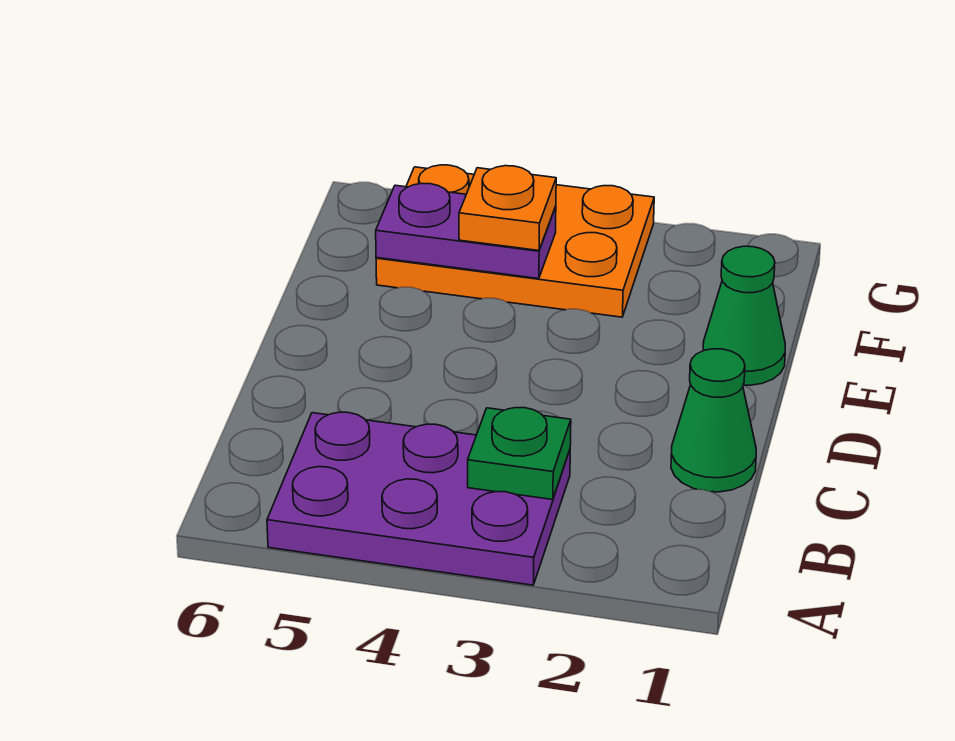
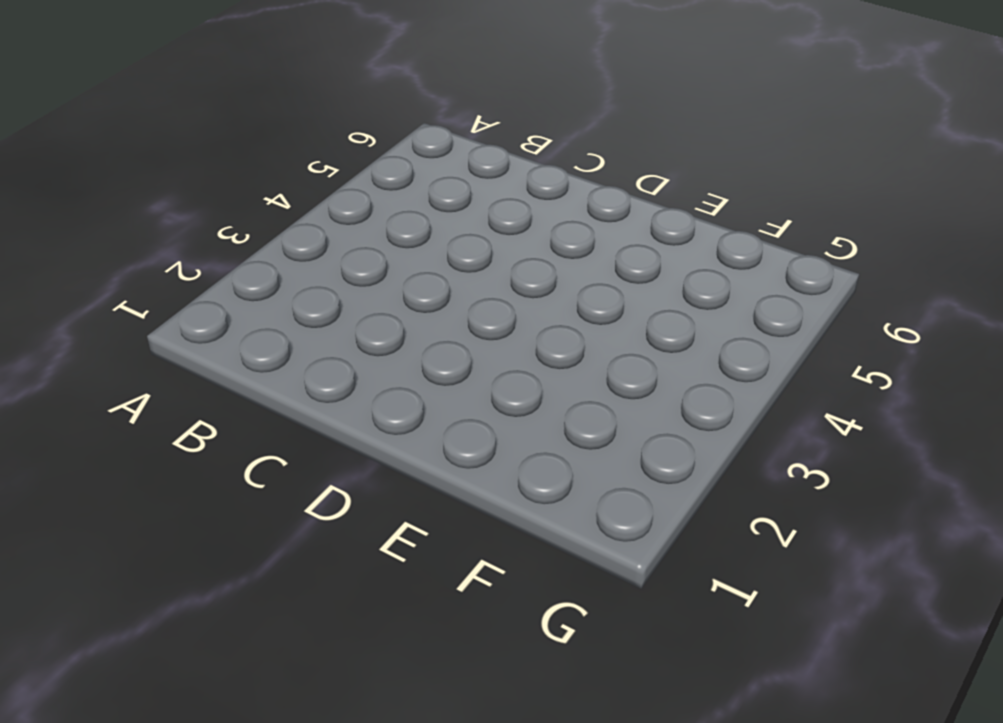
none -> purple 2x3 plate [267,412,570,585]
none -> green 1x1 cone [671,349,756,492]

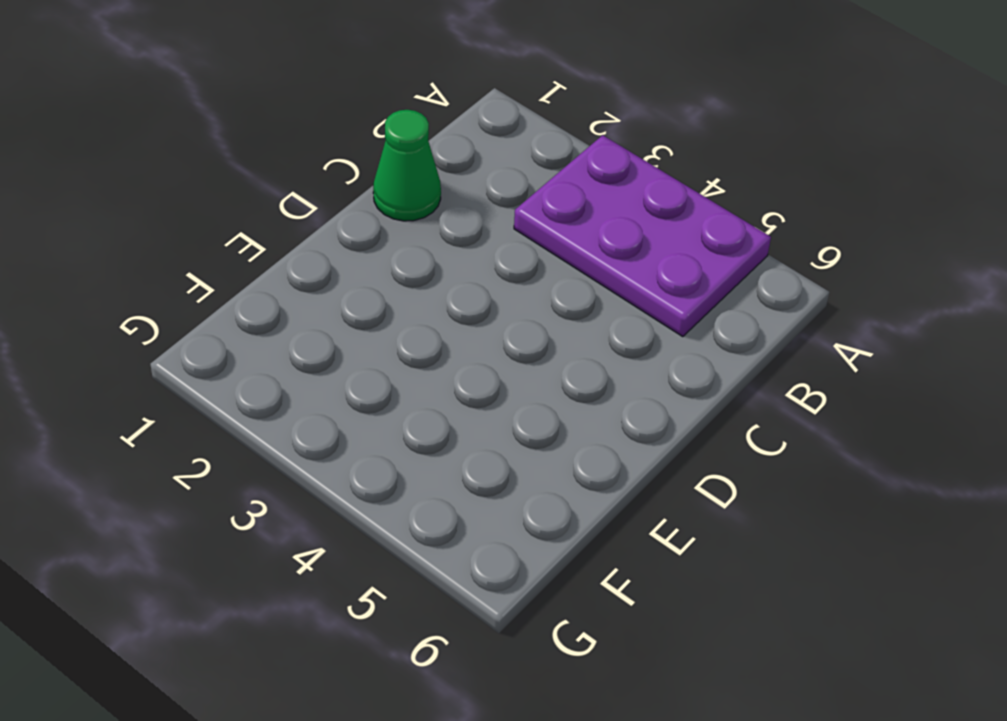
none -> green 1x1 cone [703,246,785,385]
none -> orange 2x3 plate [376,165,654,317]

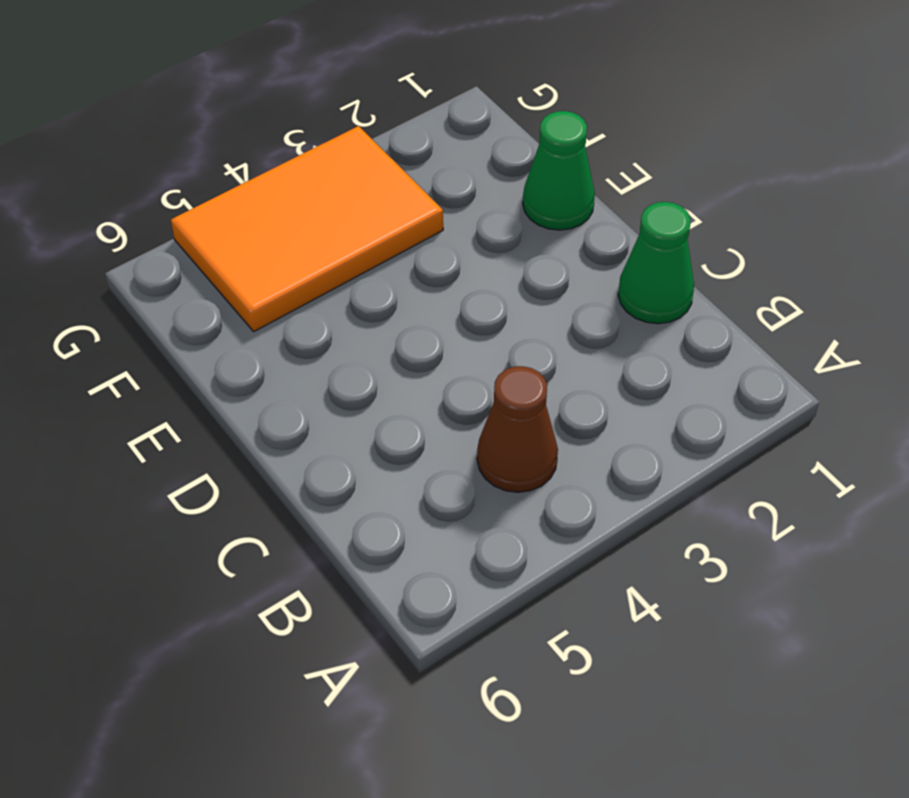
brown 1x1 cone [477,366,558,492] -> purple 2x3 plate [267,412,570,585]
orange 2x3 tile [171,126,443,331] -> orange 2x3 plate [376,165,654,317]
none -> green 1x1 plate [468,408,571,500]
none -> purple 1x2 plate [376,183,556,279]

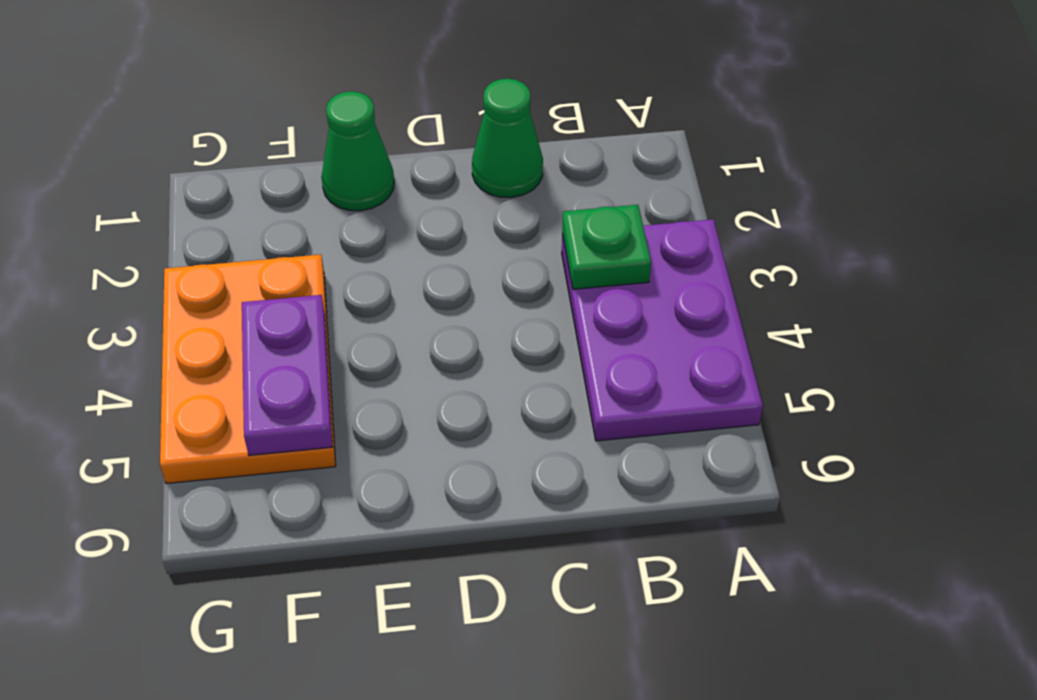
none -> orange 1x1 plate [459,166,556,250]

